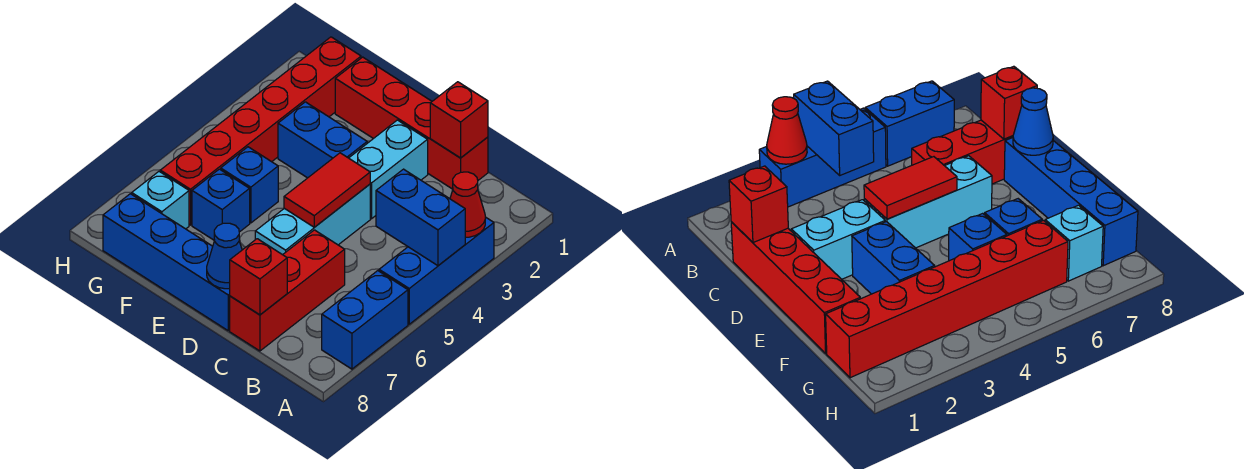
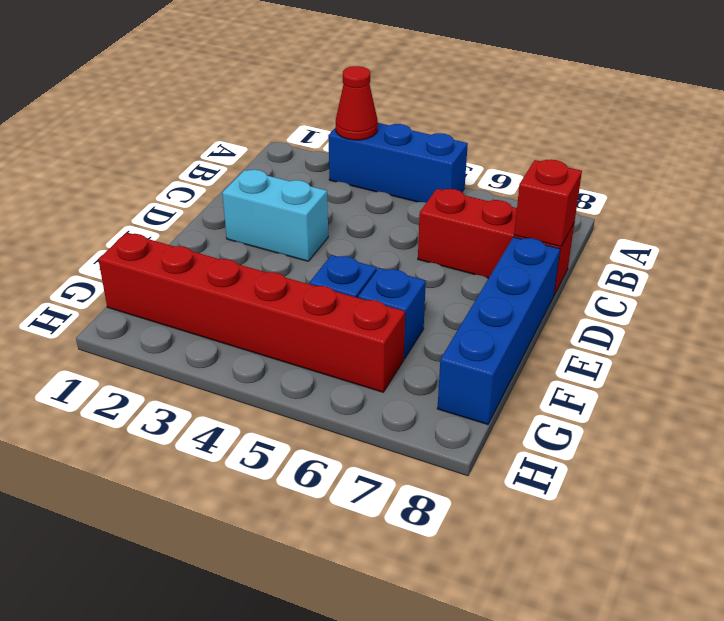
none -> blue 1x2 brick [322,271,408,369]
none -> red 1x4 brick [335,57,488,189]
none -> cyan 1x3 brick [255,184,370,255]

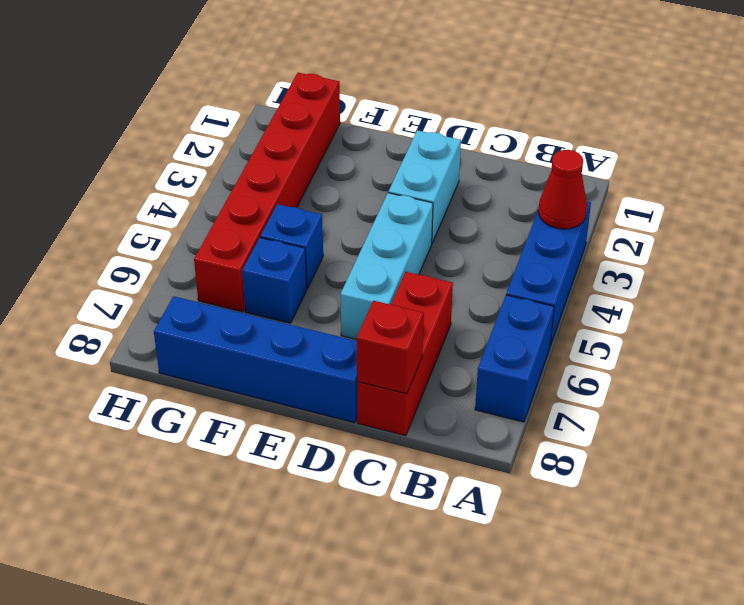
none -> red 1x4 brick [335,57,488,189]
none -> blue 1x2 brick [278,102,367,178]
none -> cyan 1x1 brick [132,172,189,229]

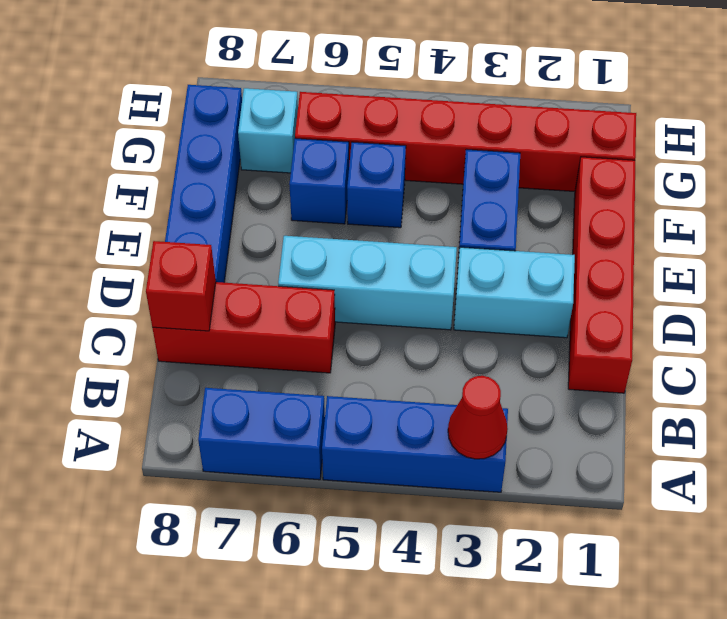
none -> blue 1x2 brick [376,169,465,266]
none -> red 1x1 brick [430,82,488,158]
none -> red 1x2 tile [284,153,370,227]

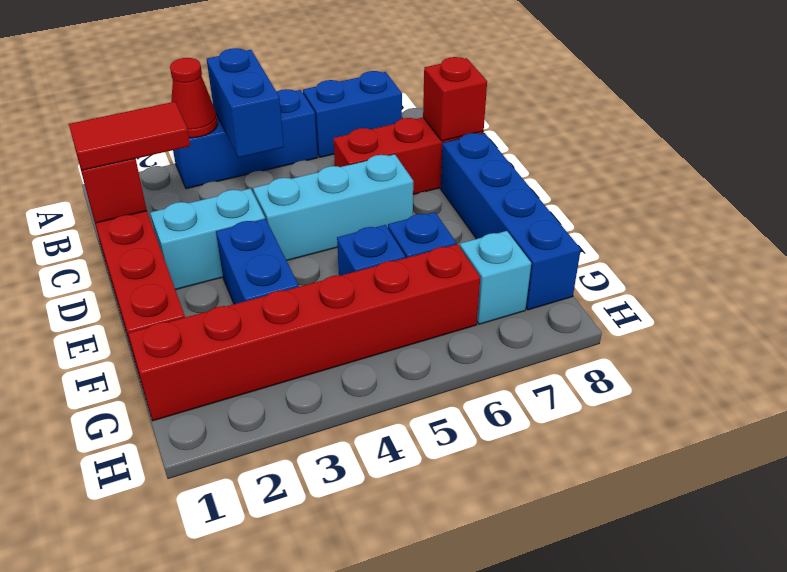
red 1x2 tile [69,102,190,170] -> red 1x2 tile moved to [284,153,370,227]
none -> blue 1x1 cone [207,223,242,289]

